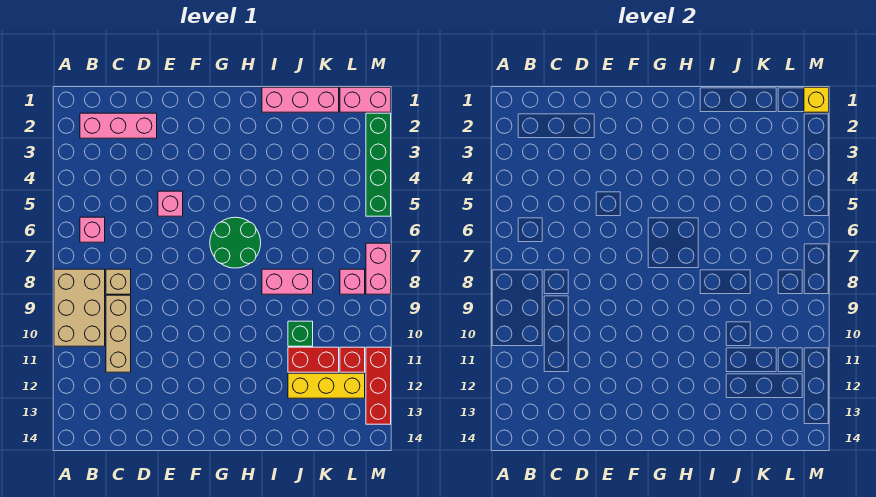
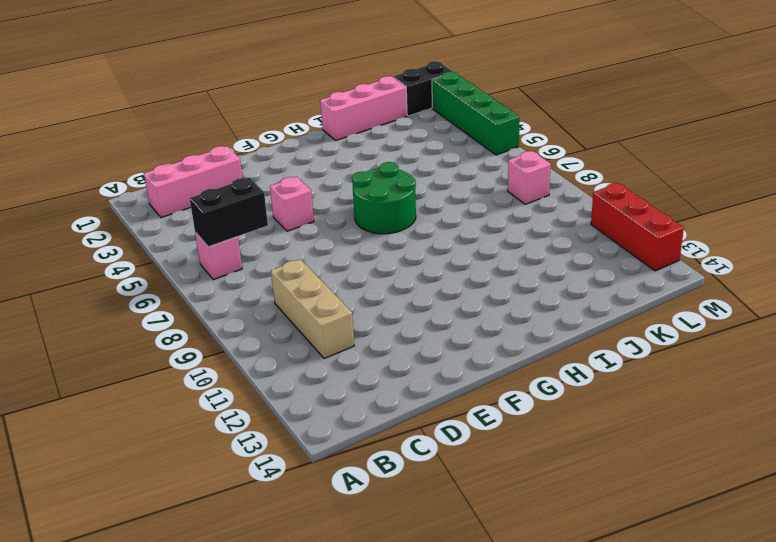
black 1x2 brick [190,178,268,247] -> none
black 1x2 brick [394,61,453,116] -> pink 1x2 brick [340,87,391,112]
none -> tan 2x3 brick [54,269,105,346]
none -> tan 1x1 brick [106,269,131,294]
none -> pink 1x2 brick [262,269,313,294]

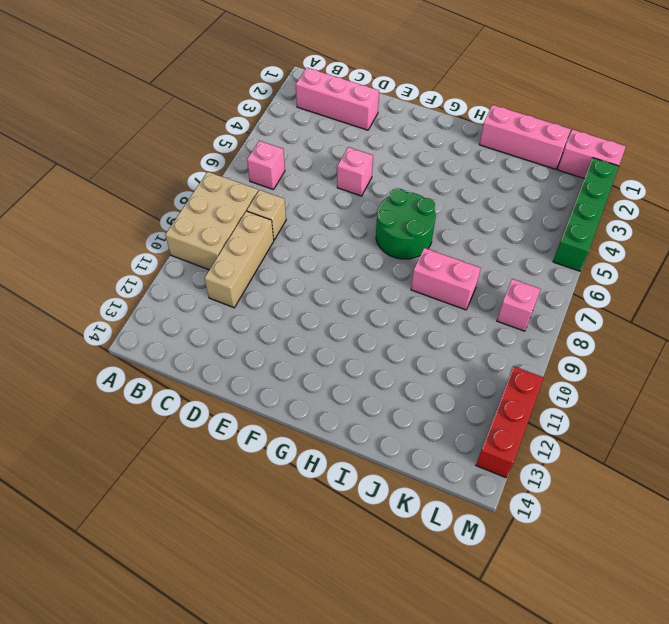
none -> green 1x1 brick [288,321,313,346]
none -> red 1x2 brick [288,347,339,372]
none -> yellow 1x3 brick [288,373,365,398]

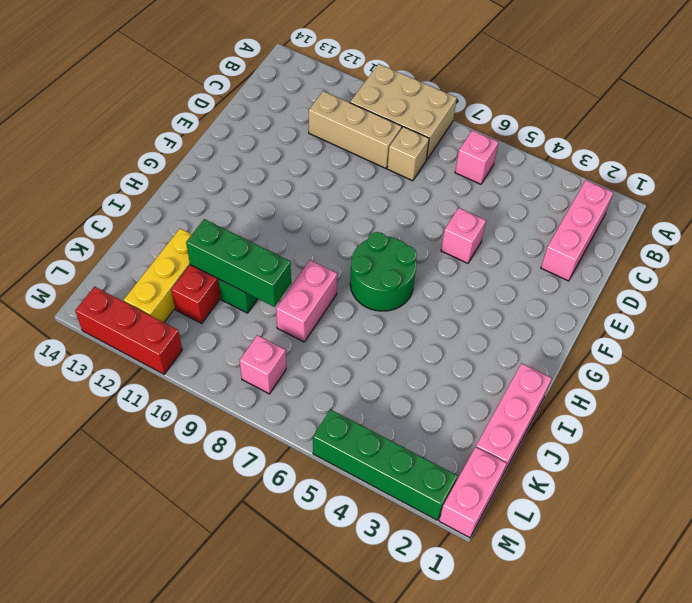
green 1x3 brick [186,219,291,307] -> none
none -> red 1x1 brick [340,347,365,372]
none -> pink 1x2 brick [366,243,391,294]
none -> yellow 1x1 brick [804,87,829,112]

